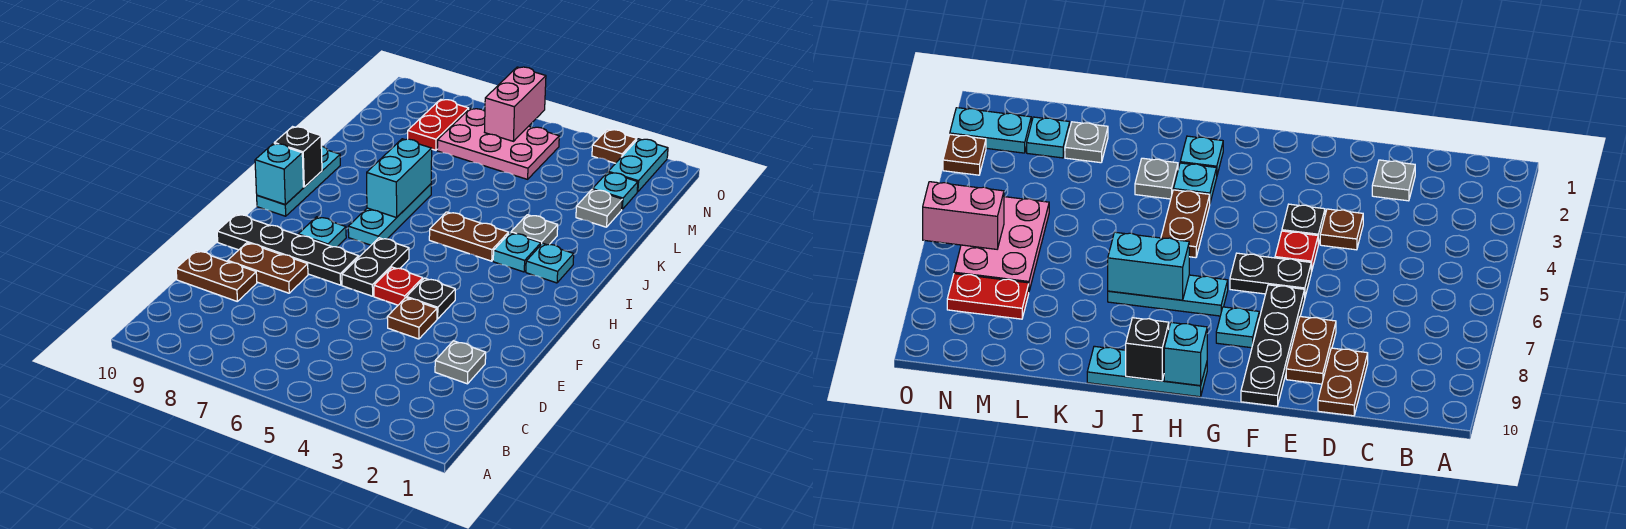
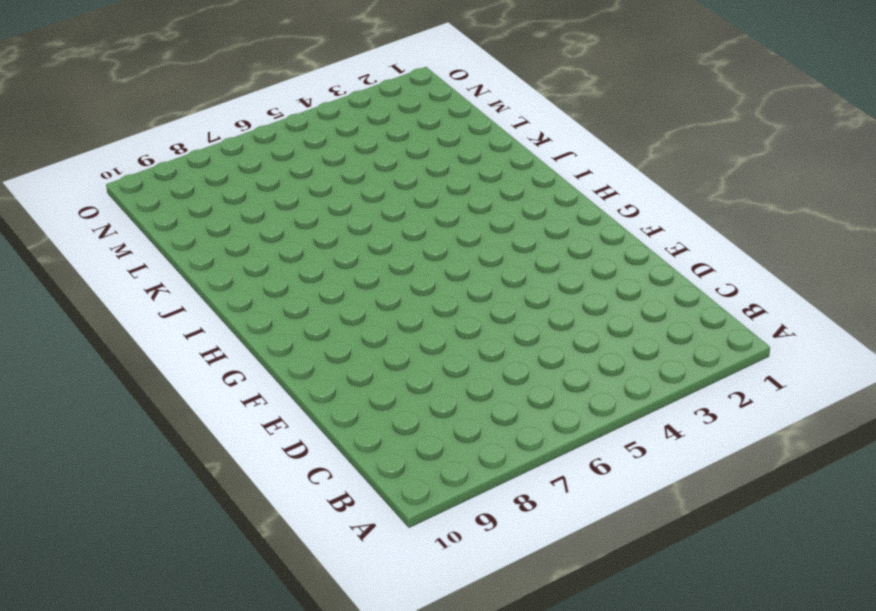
none -> grey 1x1 plate [435,341,486,384]
none -> brown 1x2 plate [176,251,257,302]
none -> brown 1x1 plate [387,298,437,339]

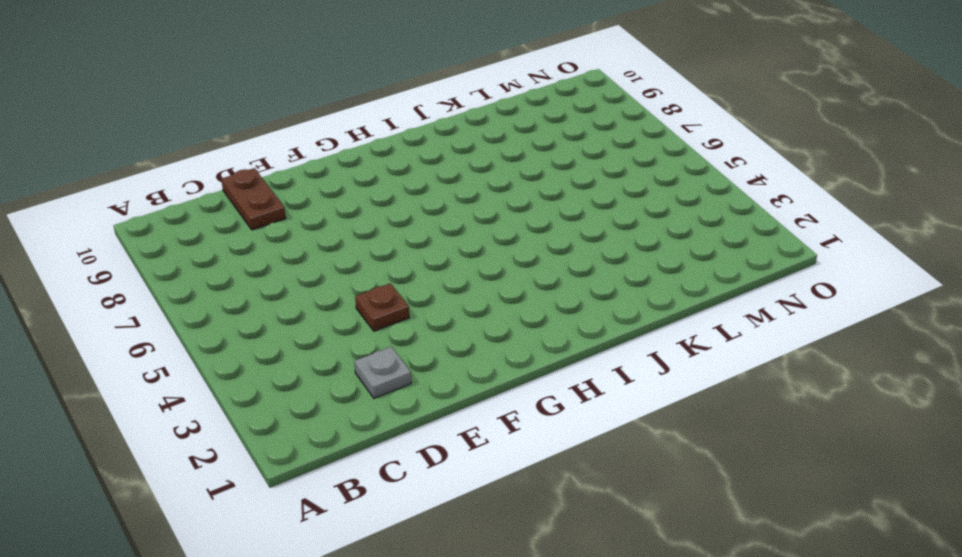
none -> brown 1x2 plate [228,243,308,293]
none -> black 1x1 plate [407,278,455,319]
none -> red 1x1 plate [374,267,423,305]

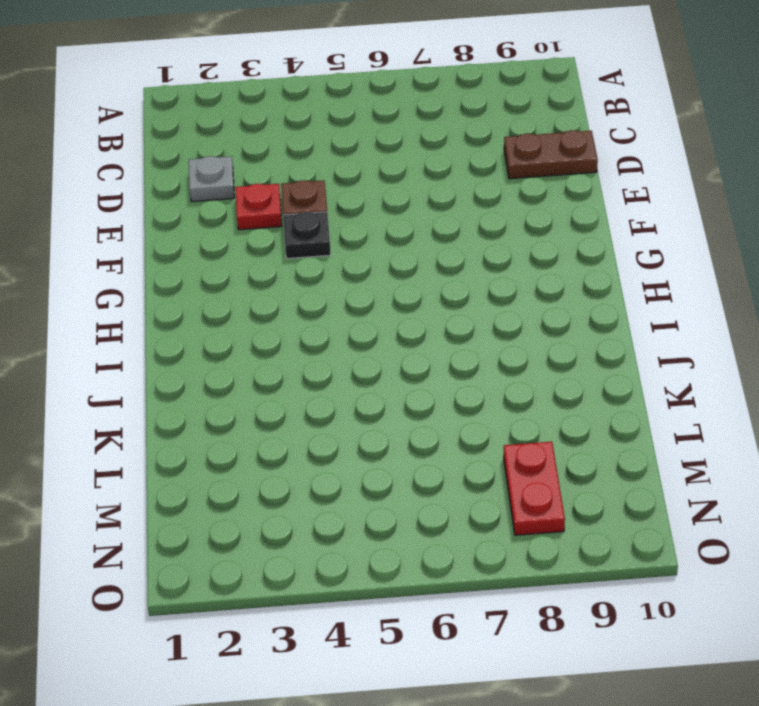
red 1x1 plate [235,184,282,230] -> red 1x1 plate moved to [374,267,423,305]
none -> brown 1x2 plate [228,243,308,293]
none -> black 1x2 plate [342,238,409,296]
none -> black 1x4 plate [217,214,359,285]

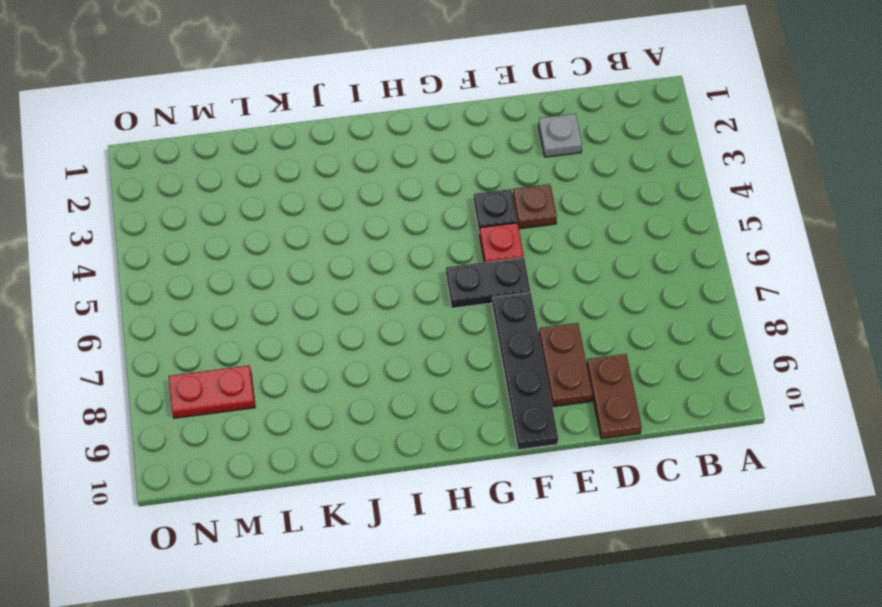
none -> cyan 1x1 plate [298,217,346,247]
none -> cyan 1x3 plate [348,184,431,245]
none -> cyan 1x3 plate [257,146,340,216]

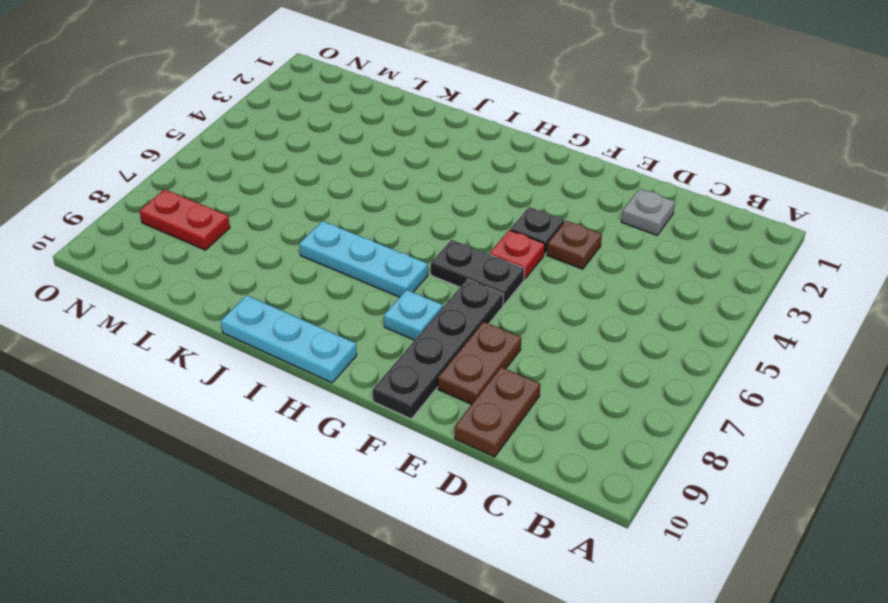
none -> cyan 1x1 plate [526,243,574,283]
none -> cyan 1x1 plate [493,233,541,272]
none -> brown 1x2 plate [429,212,509,261]

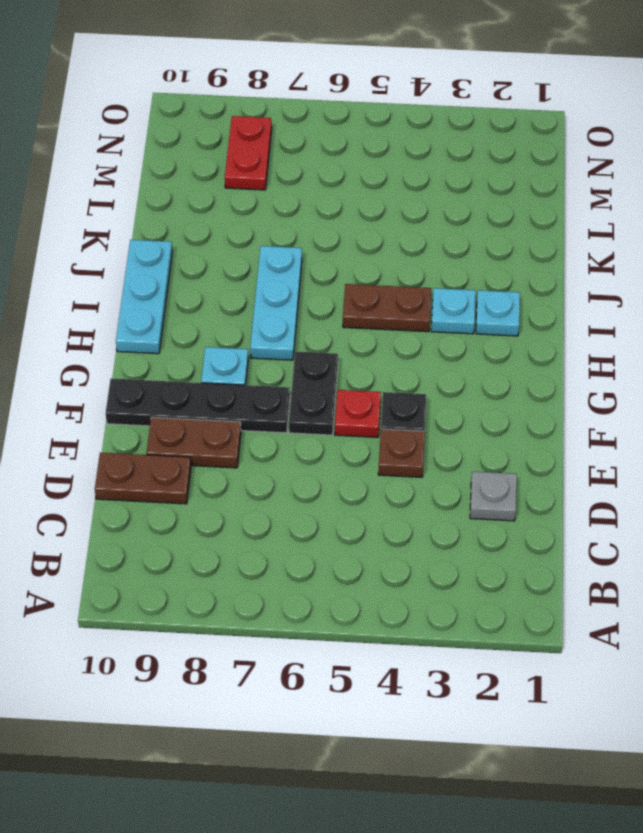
none -> grey 1x1 plate [511,215,558,245]
none -> grey 1x1 plate [576,189,622,227]
none -> cyan 1x1 plate [593,172,638,209]

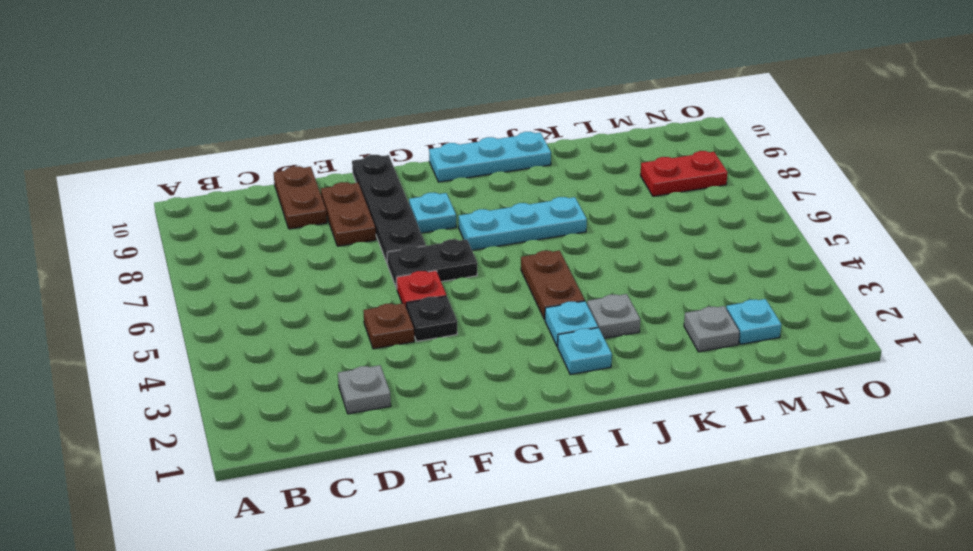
none -> pink 2x3 plate [437,108,559,179]
none -> cyan 1x2 plate [608,139,668,192]
none -> brown 1x1 plate [592,129,637,163]

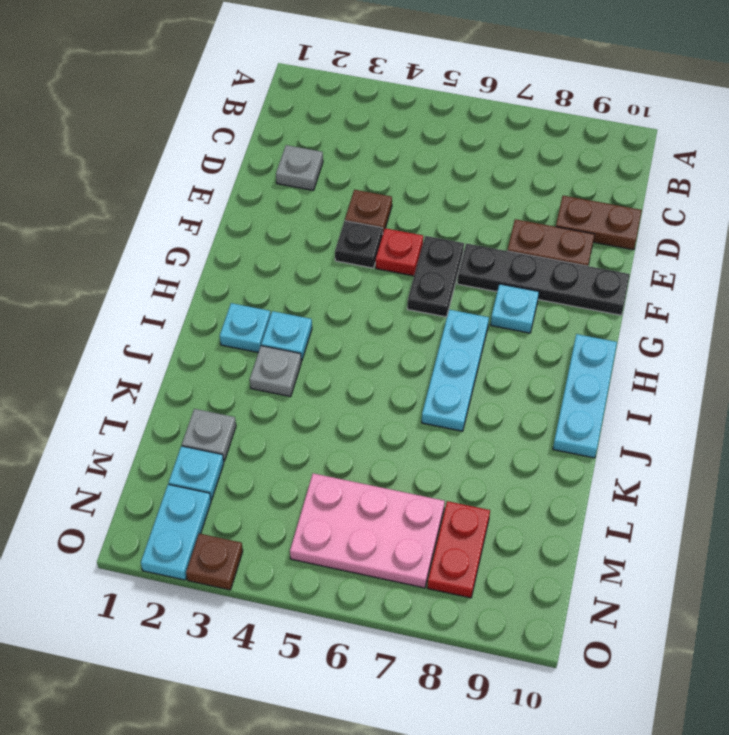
none -> brown 1x2 plate [429,212,509,261]
none -> cyan 1x1 brick [255,143,303,205]
none -> cyan 1x2 brick [367,139,432,218]

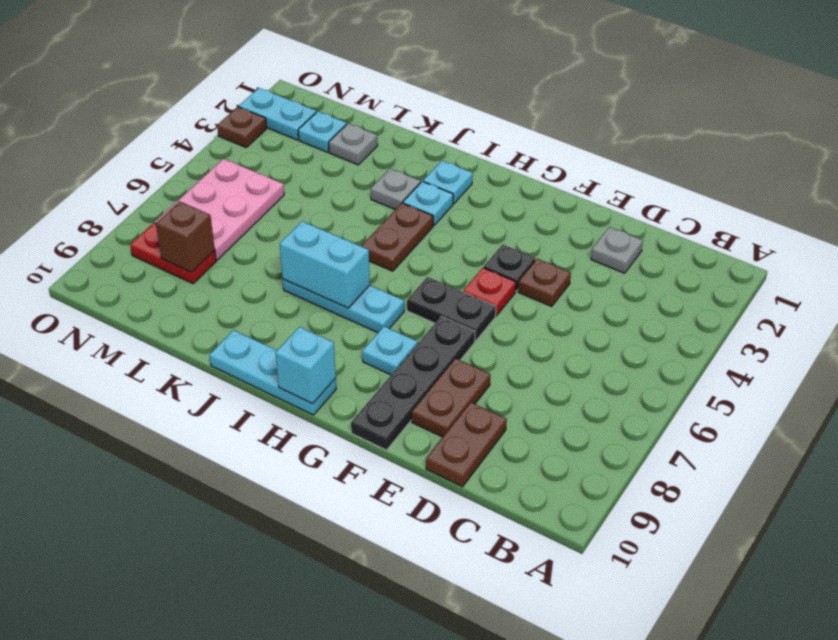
brown 1x1 brick [156,201,215,272] -> none
none -> black 1x1 brick [274,127,322,187]
none -> pink 1x2 brick [485,67,546,141]

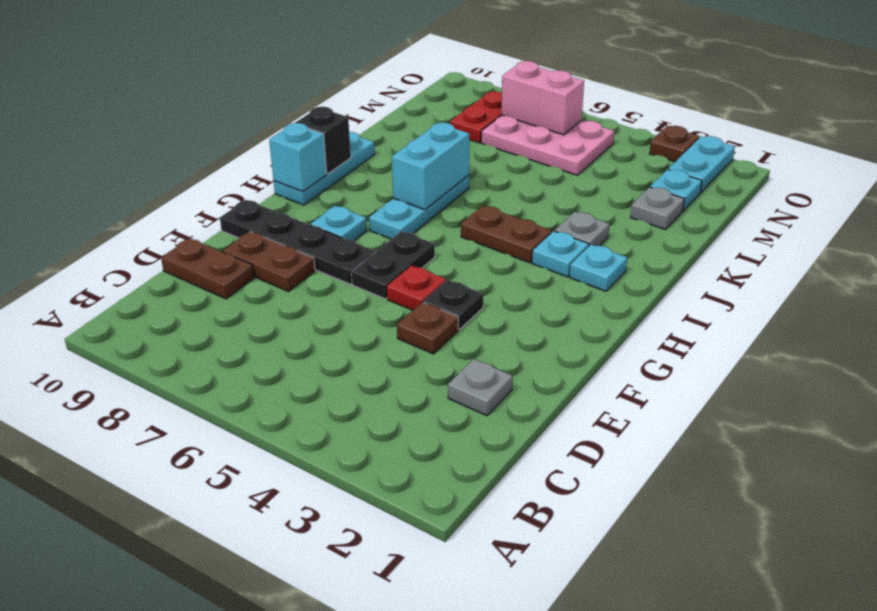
pink 1x2 brick [501,61,584,135] -> pink 1x2 brick turned to [485,67,546,141]

